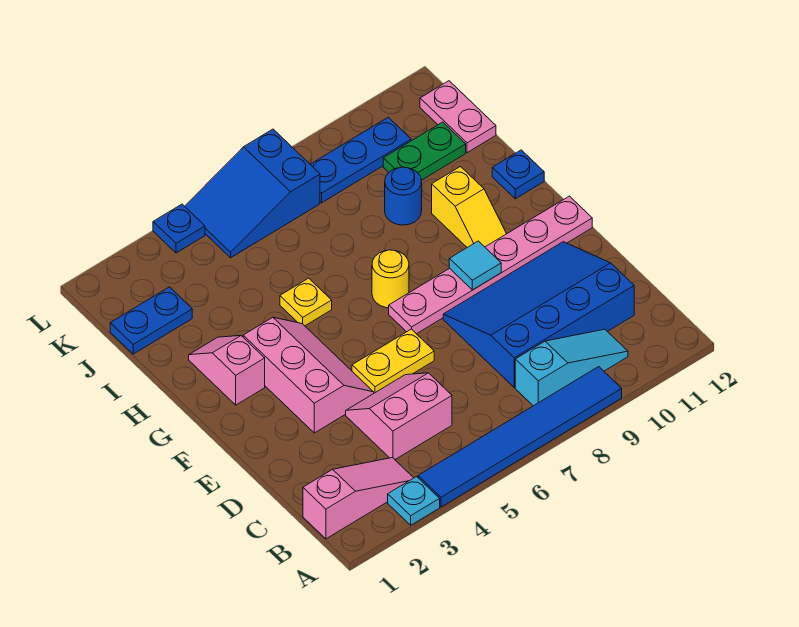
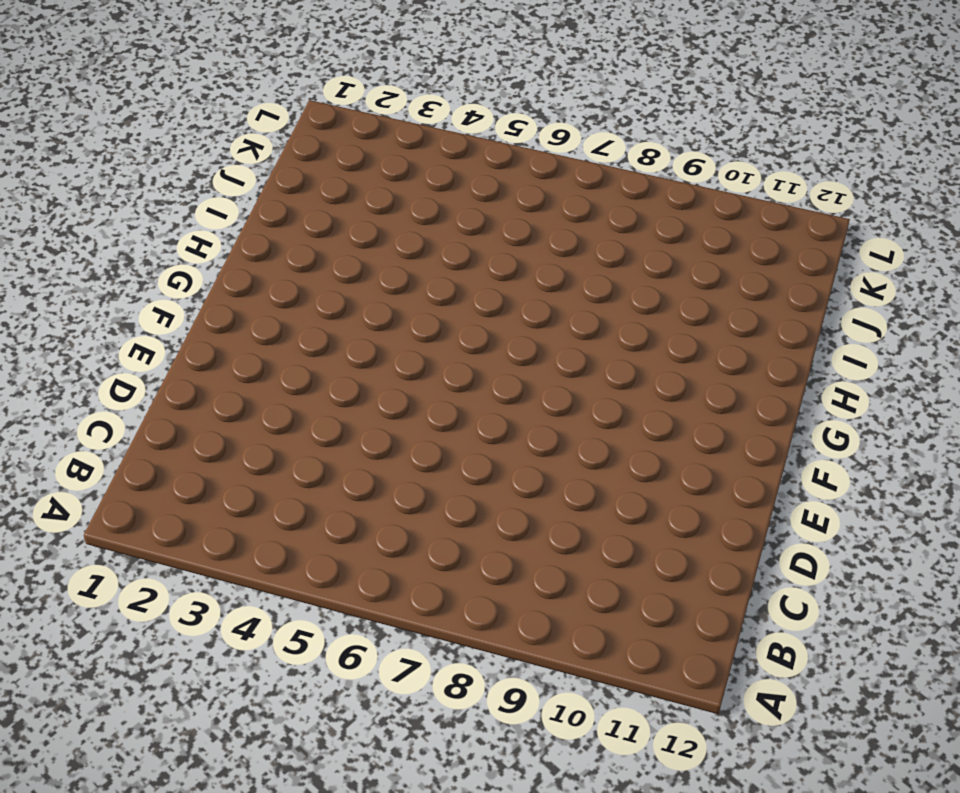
none -> cyan 1x1 plate [388,477,440,525]
none -> blue 1x6 tile [418,367,622,507]
none -> pink 1x3 slope [303,458,413,539]

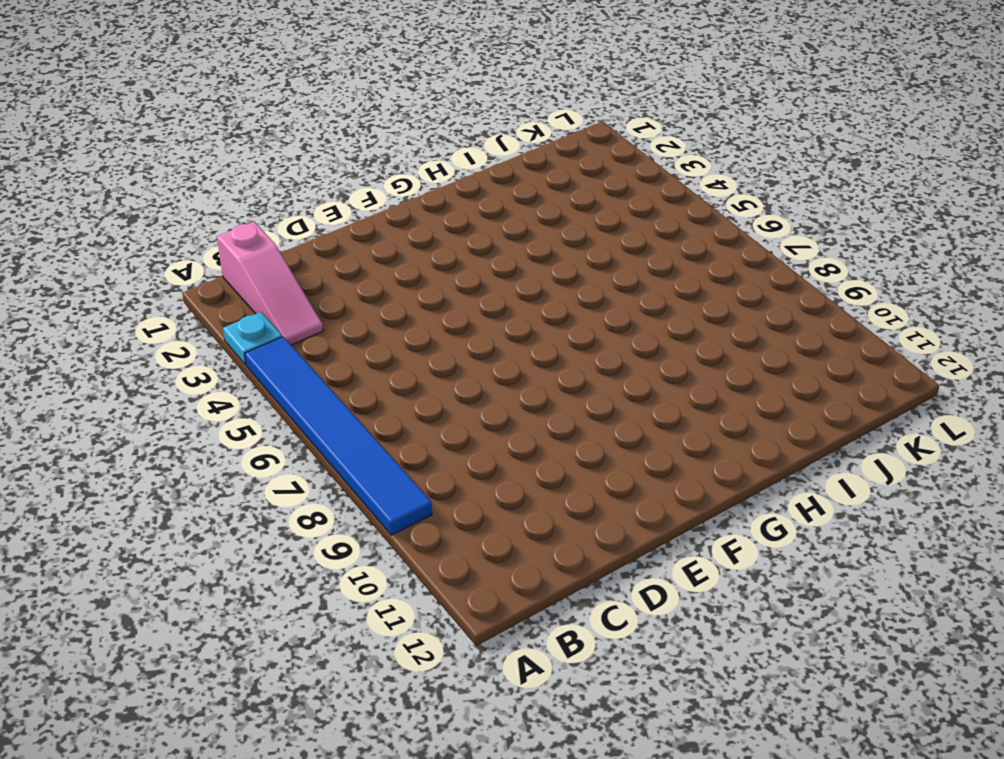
none -> cyan 1x3 slope [515,329,628,406]
none -> pink 2x2 slope [346,373,452,459]
none -> blue 3x4 slope [443,242,634,387]

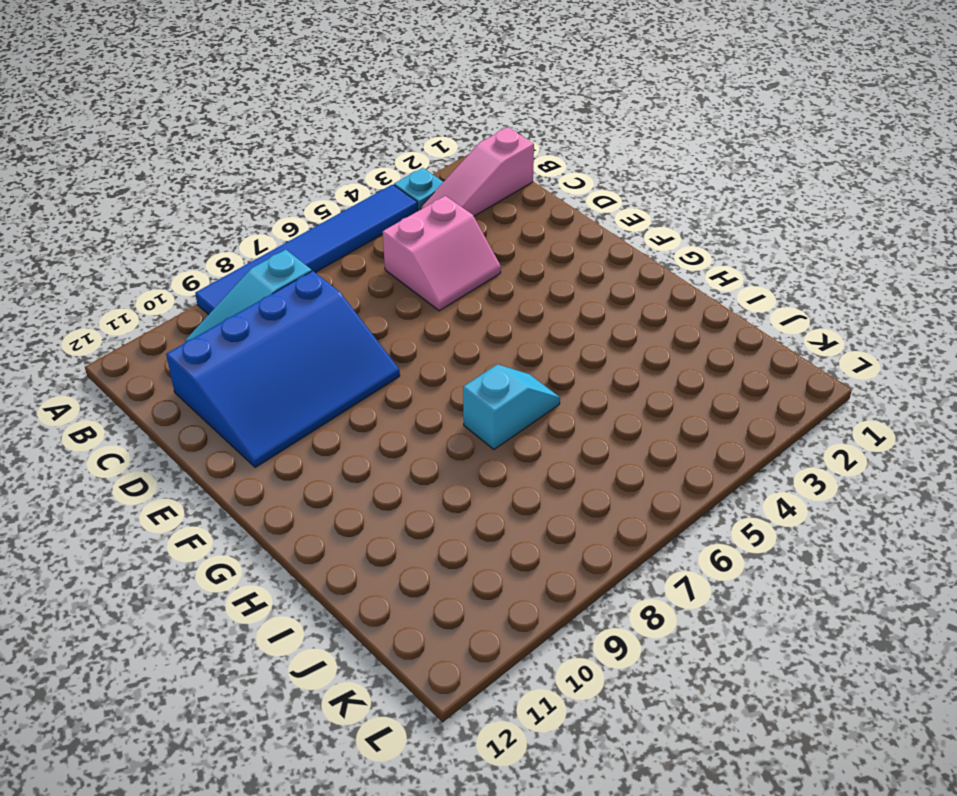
cyan 1x2 slope [463,364,560,449] -> none
none -> pink 2x3 slope [243,317,374,433]
none -> yellow 1x2 plate [352,329,434,393]
none -> pink 1x6 plate [389,196,592,334]

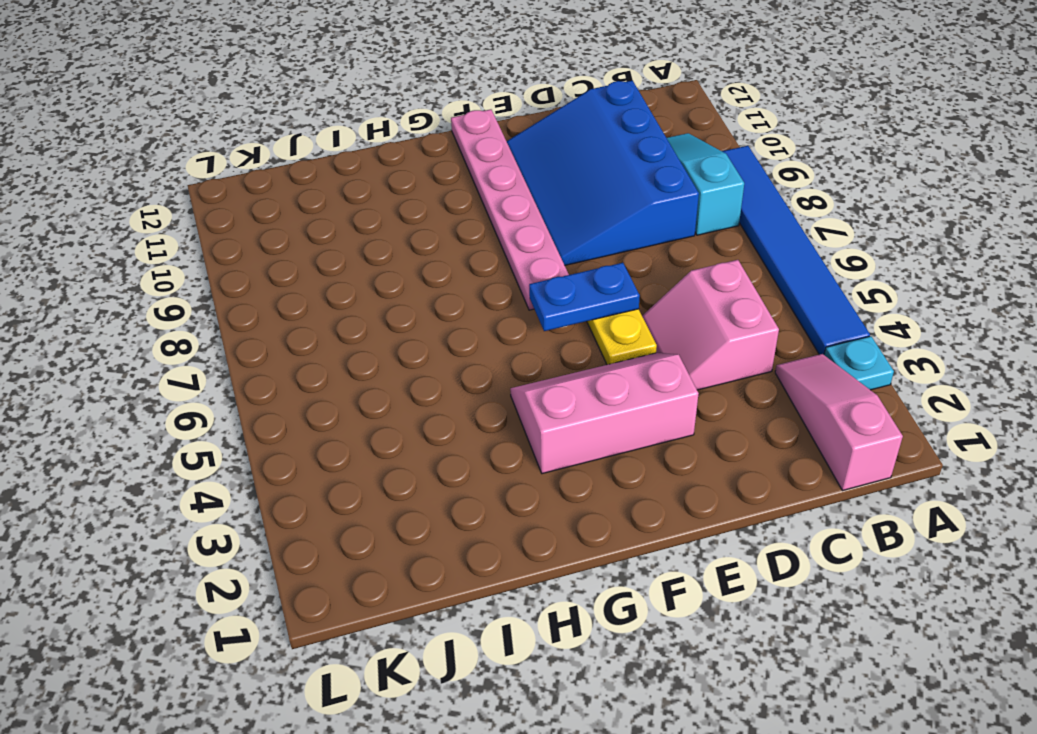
blue 1x2 plate [529,263,640,331] -> blue 1x2 plate turned to [110,287,192,354]
none -> pink 1x2 slope [189,336,265,405]
none -> yellow 1x1 round brick [372,250,409,308]
none -> yellow 1x2 slope [432,167,506,247]

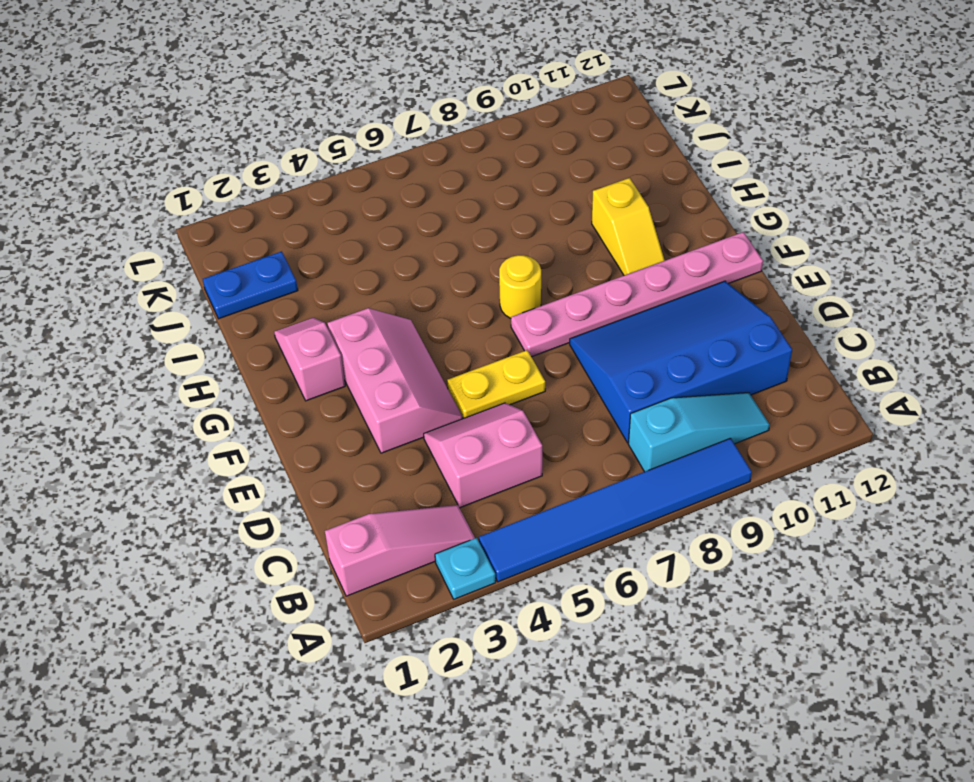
none -> yellow 1x1 plate [280,278,332,326]
none -> blue 1x1 plate [492,150,544,199]
none -> blue 1x1 round brick [385,167,422,225]

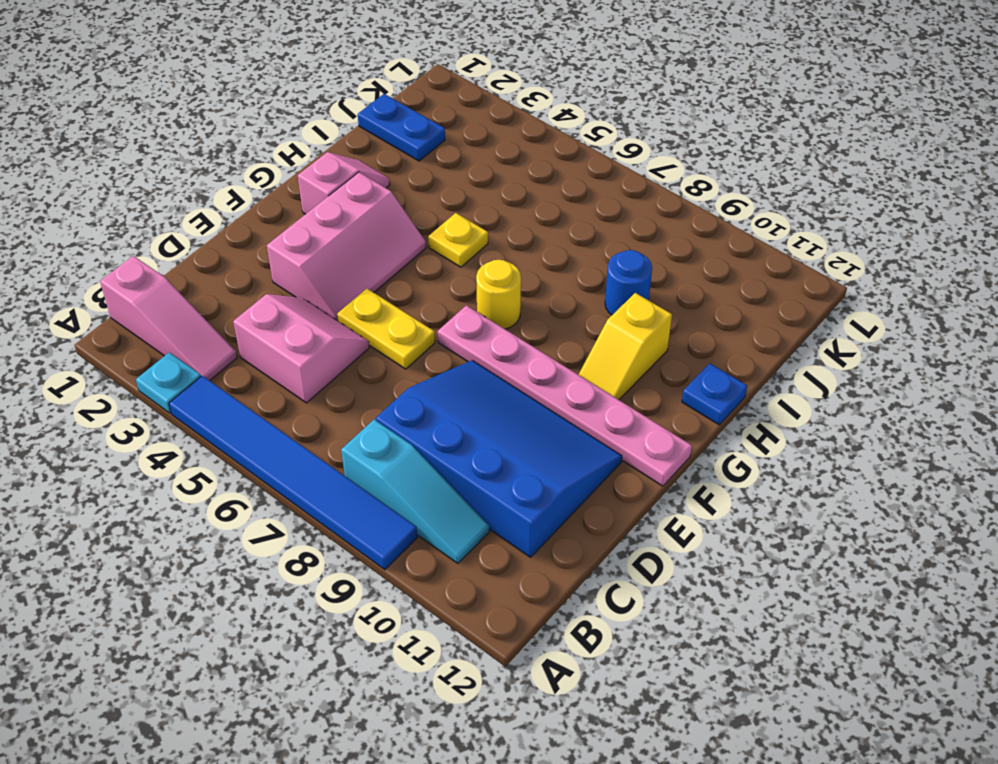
none -> green 1x2 plate [383,122,466,180]
none -> pink 1x2 plate [420,81,496,153]
none -> blue 2x3 slope [185,129,320,258]

